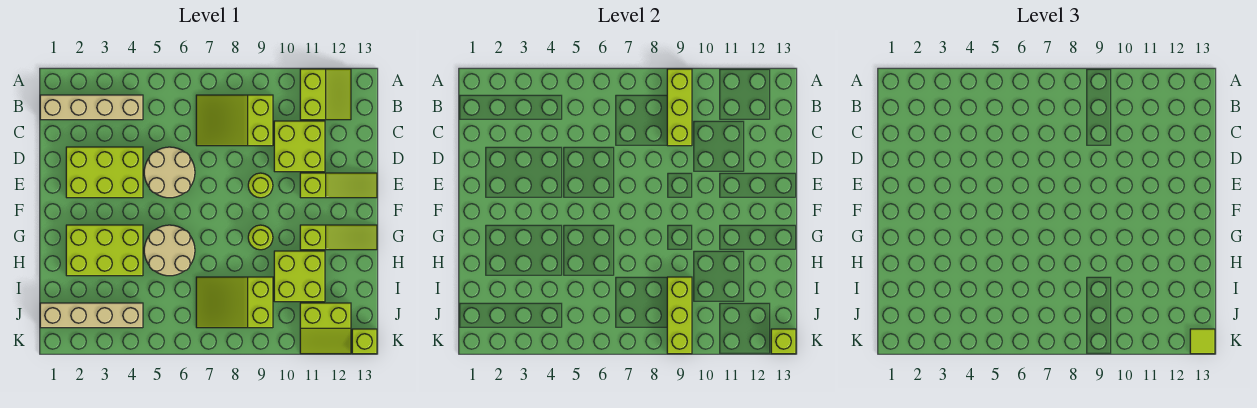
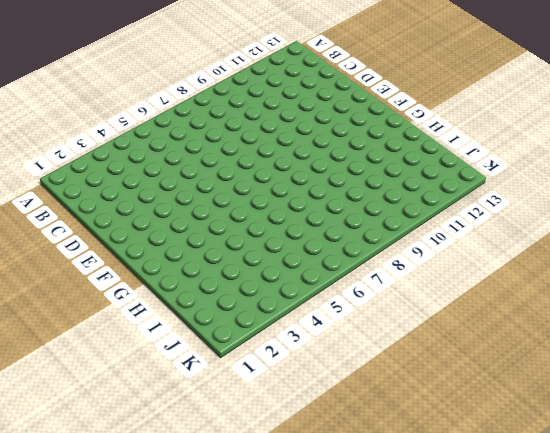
none -> lime 2x2 slope [300,69,351,120]
none -> tan 1x4 brick [40,95,143,120]
none -> lime 2x3 slope [196,95,273,146]

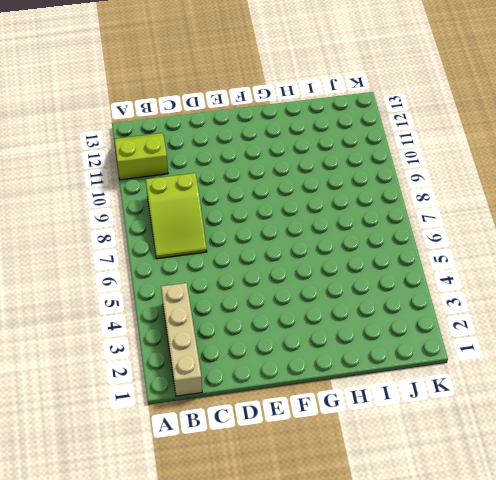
none -> lime 2x2 brick [274,121,325,172]
none -> lime 2x3 brick [66,147,143,198]
none -> tan 2x2 round brick [144,147,195,198]

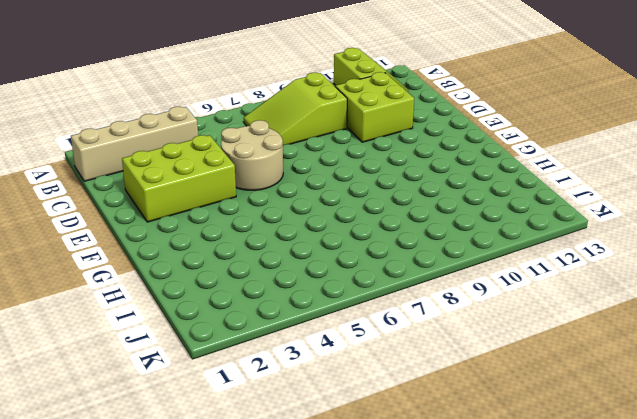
none -> lime 1x1 round brick [248,173,273,198]
none -> lime 1x3 slope [300,173,377,198]
none -> lime 2x3 brick [66,225,143,276]

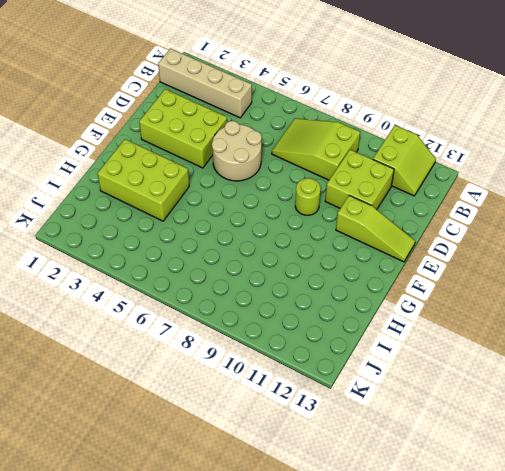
none -> tan 2x2 round brick [144,225,195,276]
none -> lime 1x1 round brick [248,225,273,250]
none -> lime 1x3 slope [300,225,377,250]

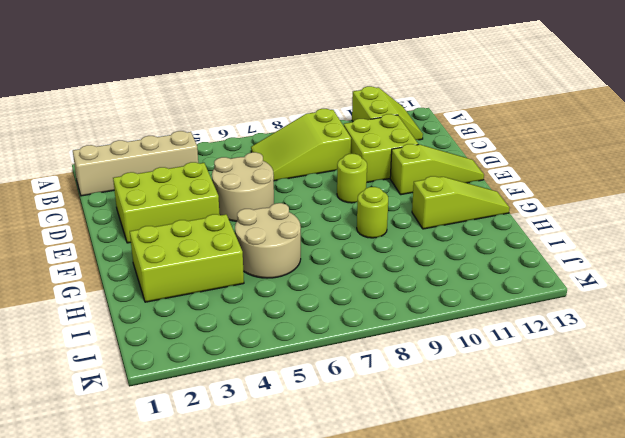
none -> lime 2x2 brick [274,251,325,302]
none -> lime 2x3 slope [196,277,273,328]
none -> tan 1x4 brick [40,303,143,328]

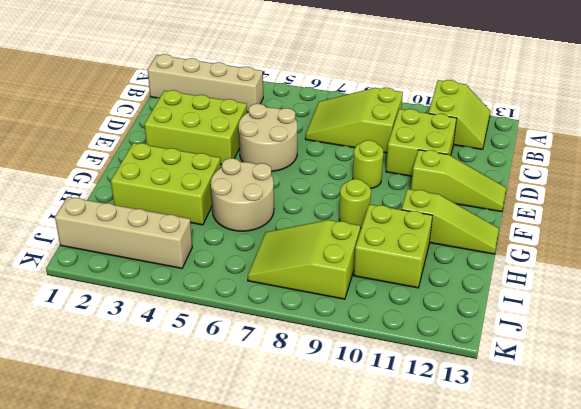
none -> lime 2x2 slope [300,303,351,354]
none -> lime 1x1 brick [352,329,377,354]
none -> lime 1x3 brick [667,69,692,146]

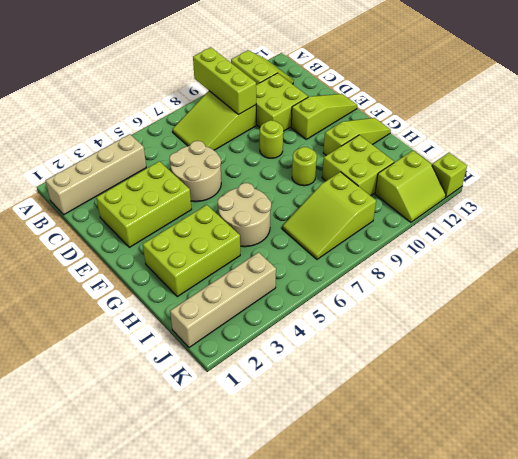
none -> lime 1x3 brick [667,277,692,354]
none -> lime 1x1 brick [771,329,796,354]
none -> lime 1x1 tile [1190,329,1215,354]

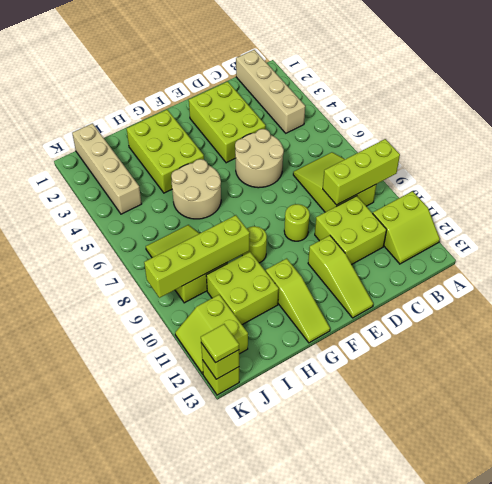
lime 1x4 brick [144,215,250,298] -> lime 1x3 brick [667,277,692,354]

